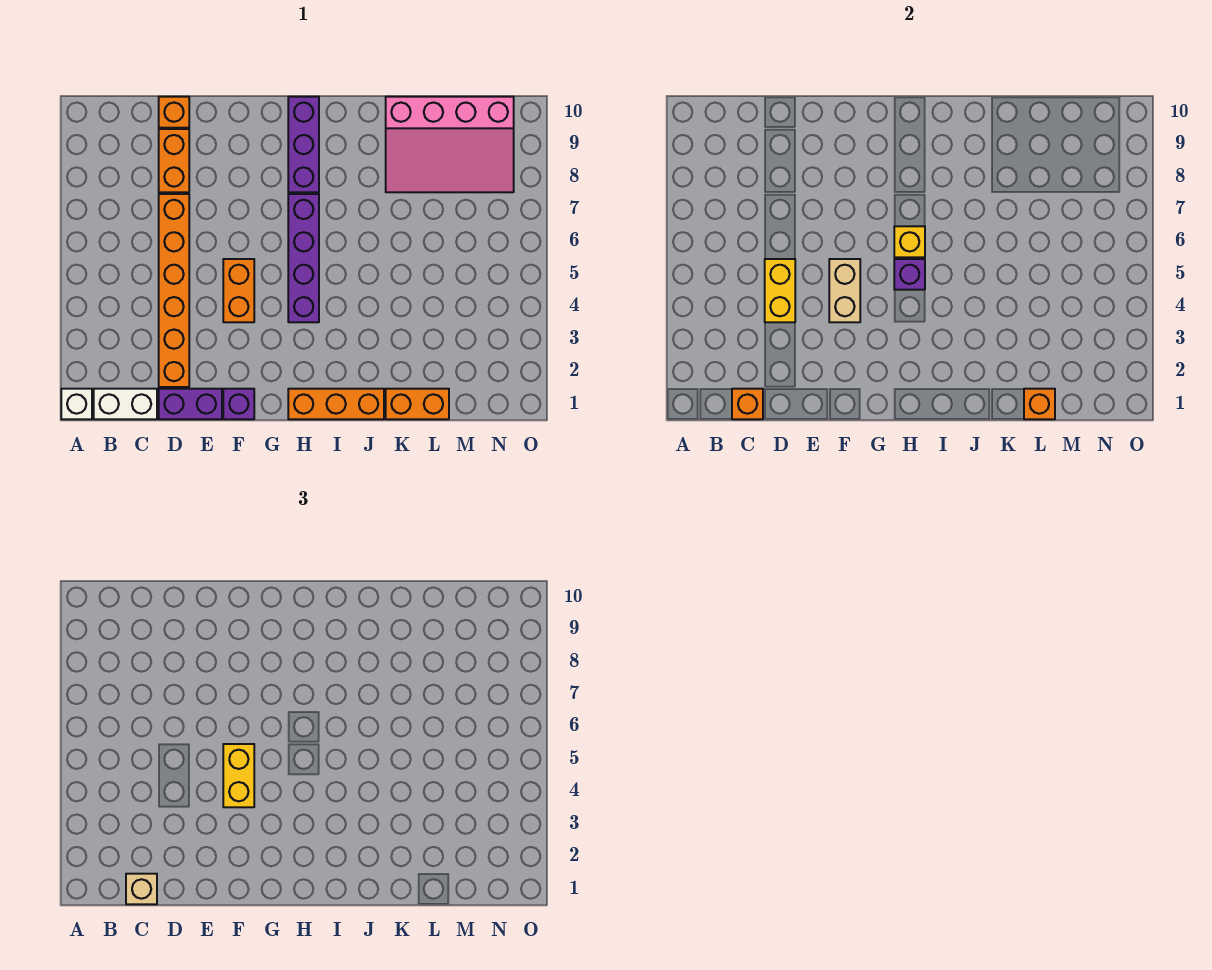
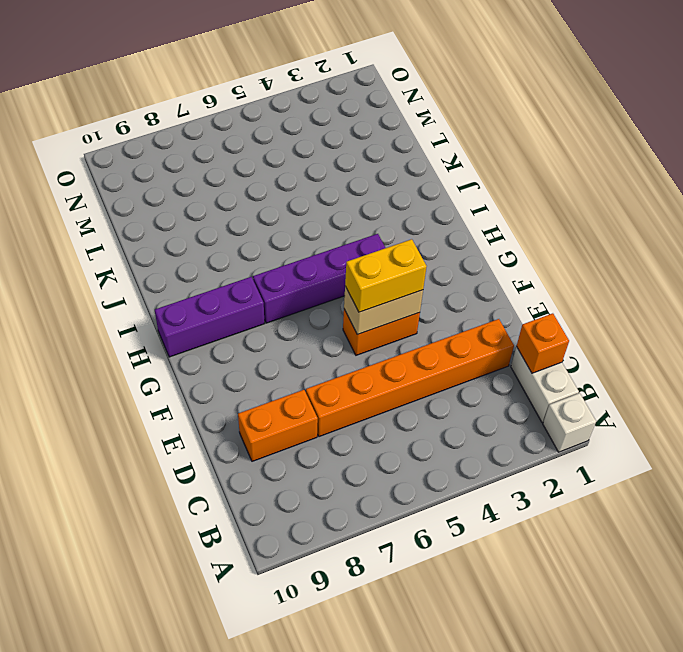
none -> purple 1x2 brick [159,389,222,419]
none -> orange 1x1 brick [159,97,189,128]
none -> purple 1x1 brick [223,389,254,419]

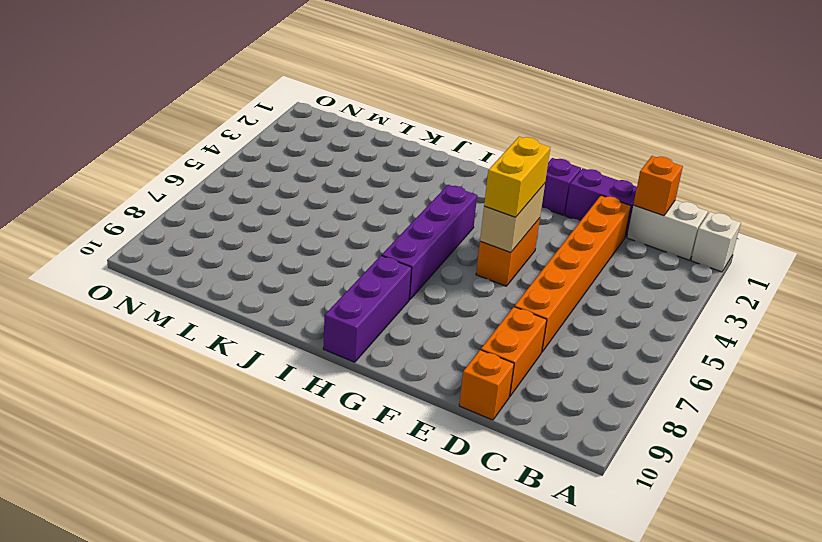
none -> orange 1x3 brick [288,389,384,419]
none -> orange 1x2 brick [386,389,449,419]
none -> pink 3x4 slope [386,97,514,192]

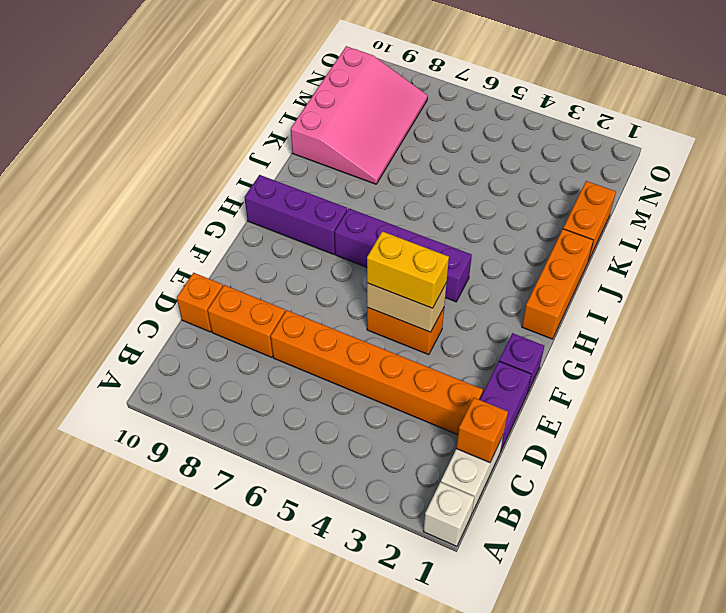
none -> yellow 1x2 brick [765,259,795,322]
none -> purple 1x1 brick [894,259,925,290]
none -> yellow 1x1 brick [894,226,925,257]

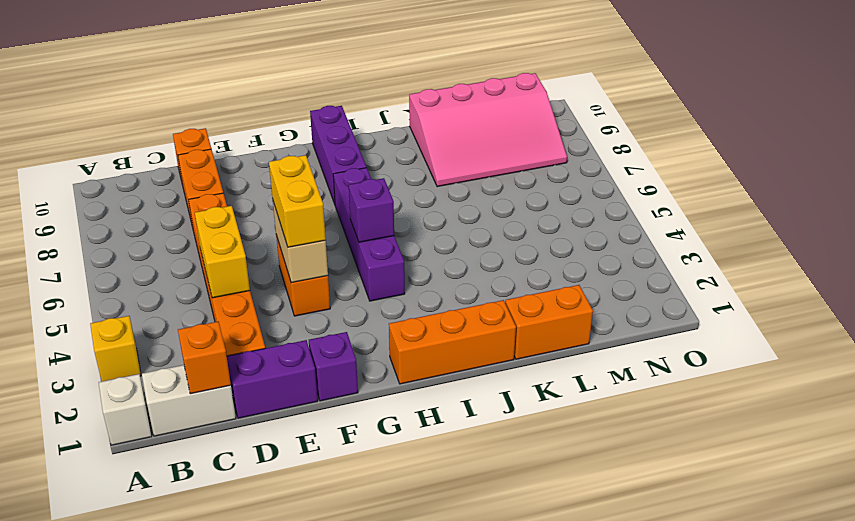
yellow 1x1 brick [90,316,141,381] -> yellow 1x1 brick moved to [894,226,925,257]
none -> orange 1x1 brick [1024,389,1055,419]
none -> tan 1x1 brick [126,874,157,904]

